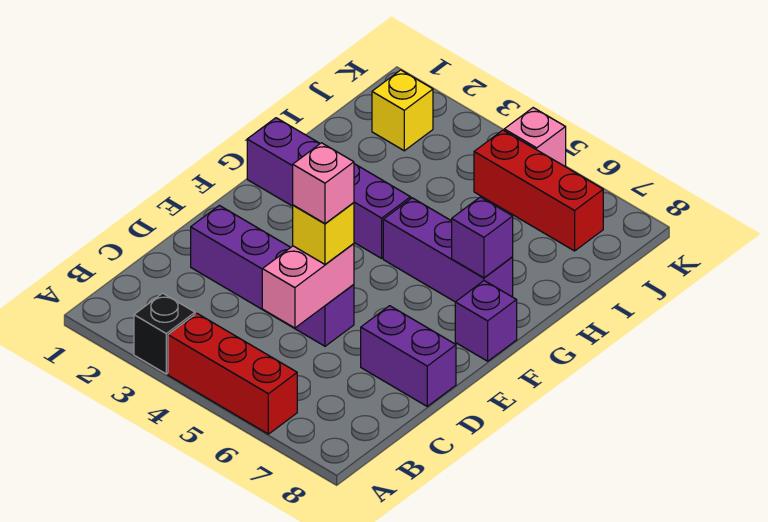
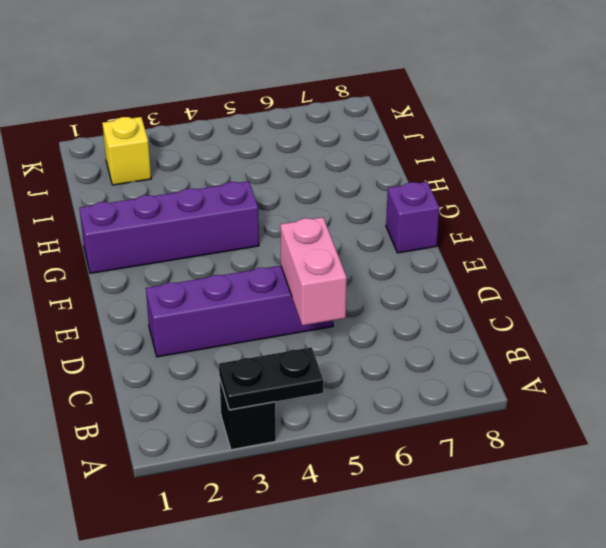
black 1x2 plate [219,347,323,410] -> none
none -> red 1x3 brick [168,313,297,434]
none -> purple 1x2 brick [361,306,456,406]
none -> purple 1x3 brick [383,198,513,302]

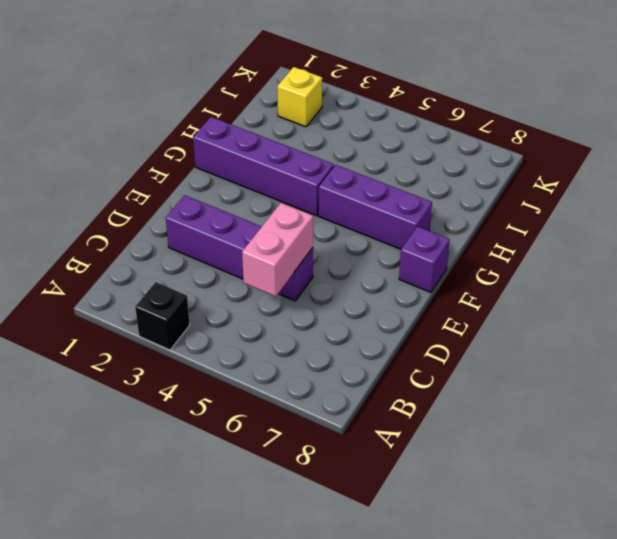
none -> red 1x3 brick [168,313,297,434]
none -> purple 1x2 brick [361,306,456,406]
none -> red 1x3 brick [474,130,603,251]

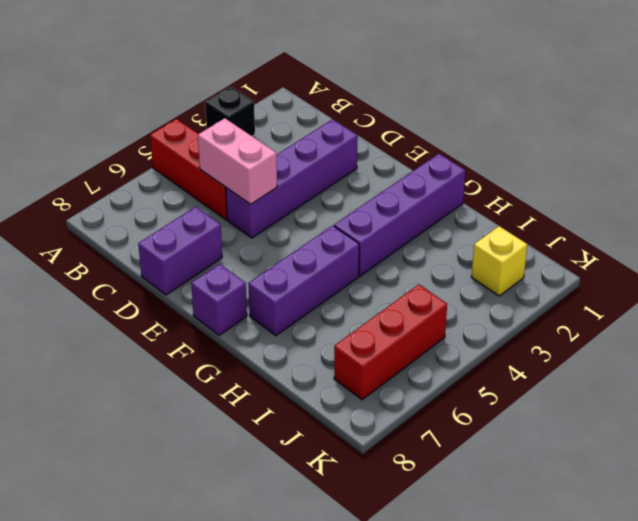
red 1x3 brick [150,119,227,220] -> red 1x3 brick turned to [168,313,297,434]
none -> pink 1x1 brick [504,108,566,167]
none -> purple 1x1 brick [452,197,513,278]
none -> yellow 1x1 brick [293,203,354,264]

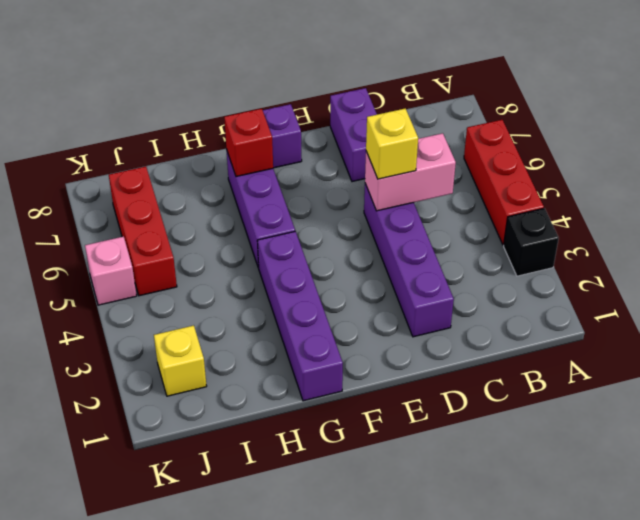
red 1x1 brick [224,109,273,177] -> purple 1x1 brick [452,197,513,278]
none -> pink 1x1 brick [293,143,354,224]

